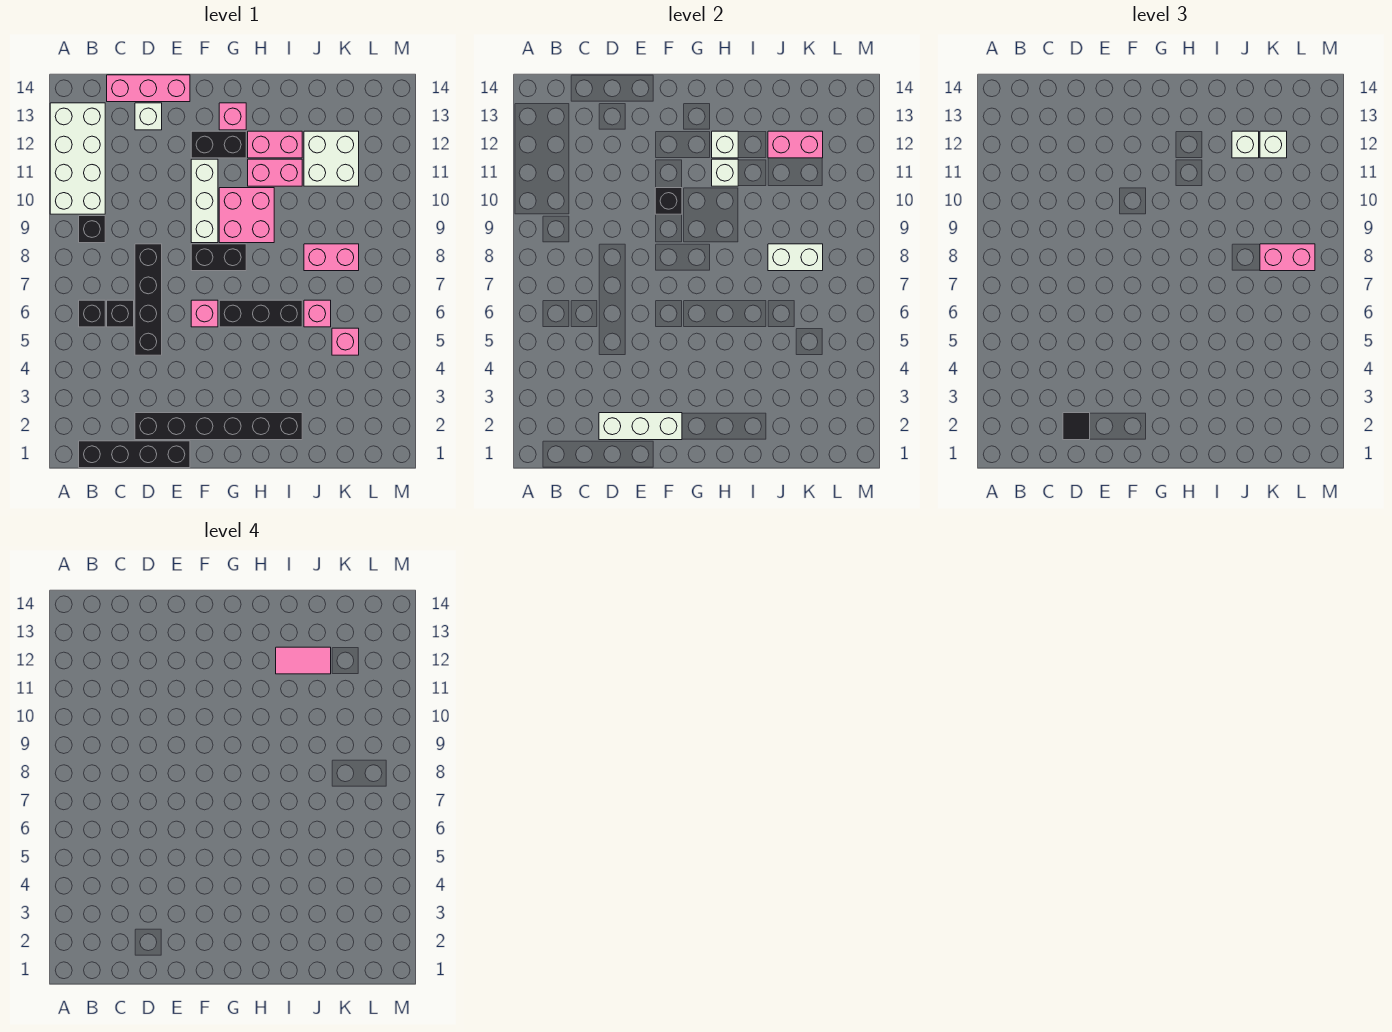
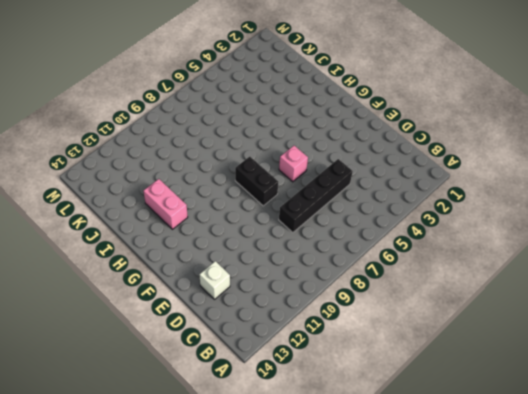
none -> white 2x4 brick [50,103,105,214]
none -> black 1x4 brick [79,441,190,468]
none -> black 1x1 brick [79,300,105,327]
none -> black 1x1 brick [79,216,105,243]

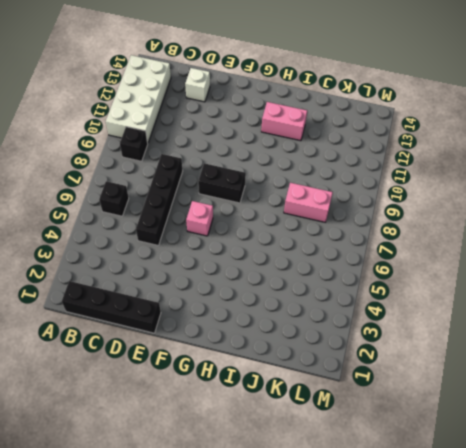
none -> black 1x1 brick [107,300,134,327]
none -> pink 1x3 brick [107,75,190,102]
none -> black 1x6 brick [135,413,302,440]
none -> white 1x3 brick [191,159,218,243]

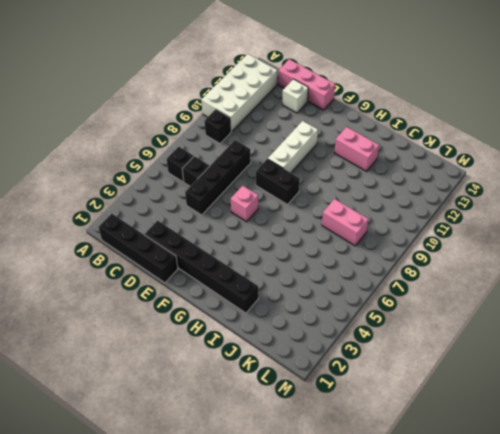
none -> black 1x2 brick [191,131,246,158]
none -> black 1x3 brick [219,300,302,327]
none -> pink 2x2 brick [219,188,274,243]
none -> pink 1x1 brick [219,103,246,130]

